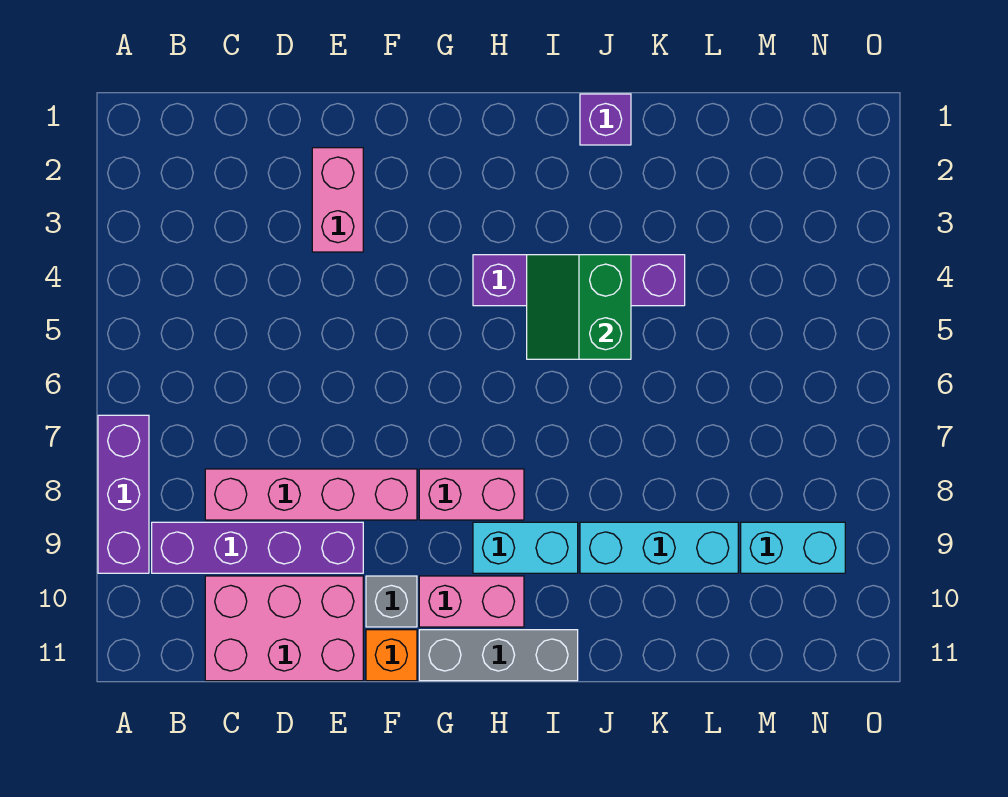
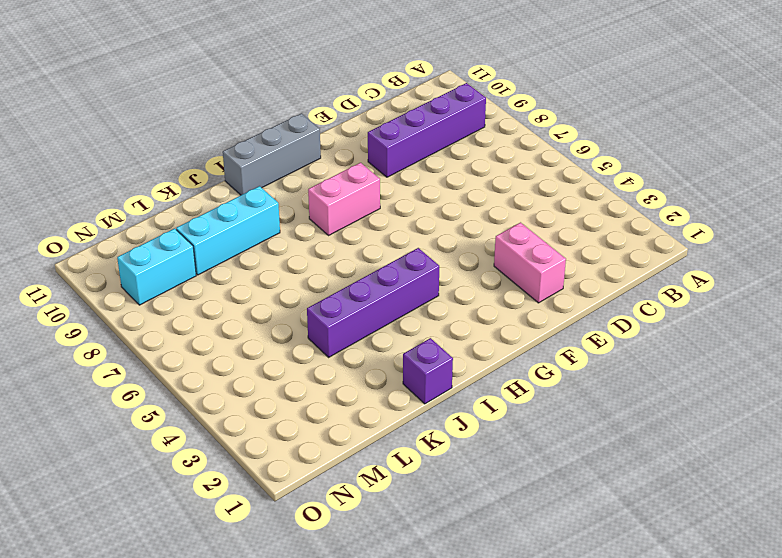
none -> purple 1x3 brick [98,415,149,573]
none -> pink 1x4 brick [205,469,417,520]
none -> pink 2x3 brick [205,576,363,681]

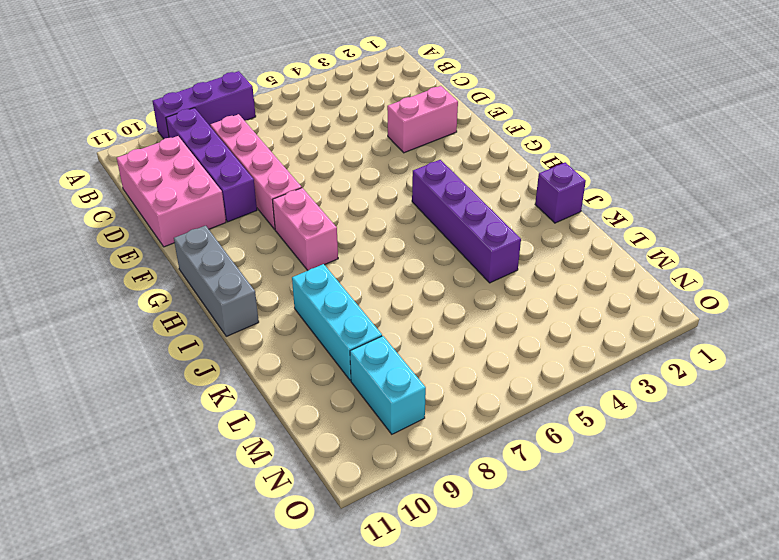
none -> grey 1x1 brick [366,576,417,627]
none -> orange 1x1 brick [366,630,417,681]
none -> pink 1x2 brick [419,576,524,627]

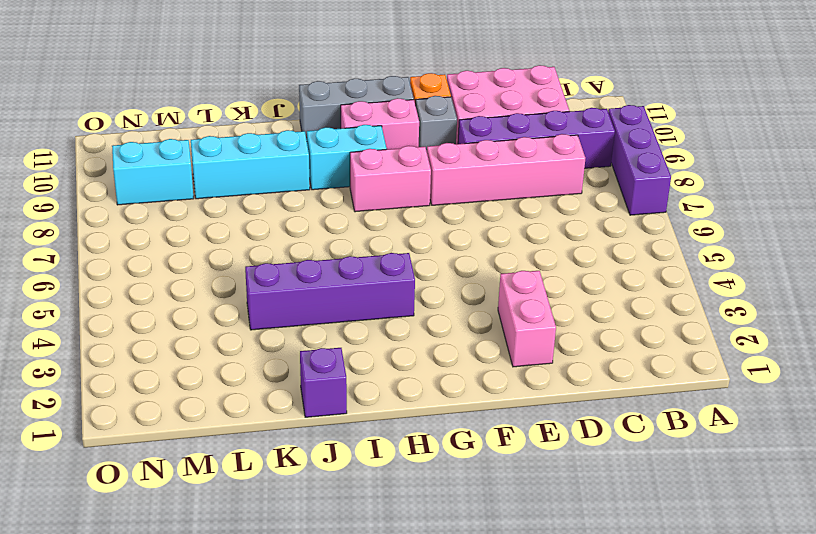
none -> green 2x2 slope [527,255,631,359]

